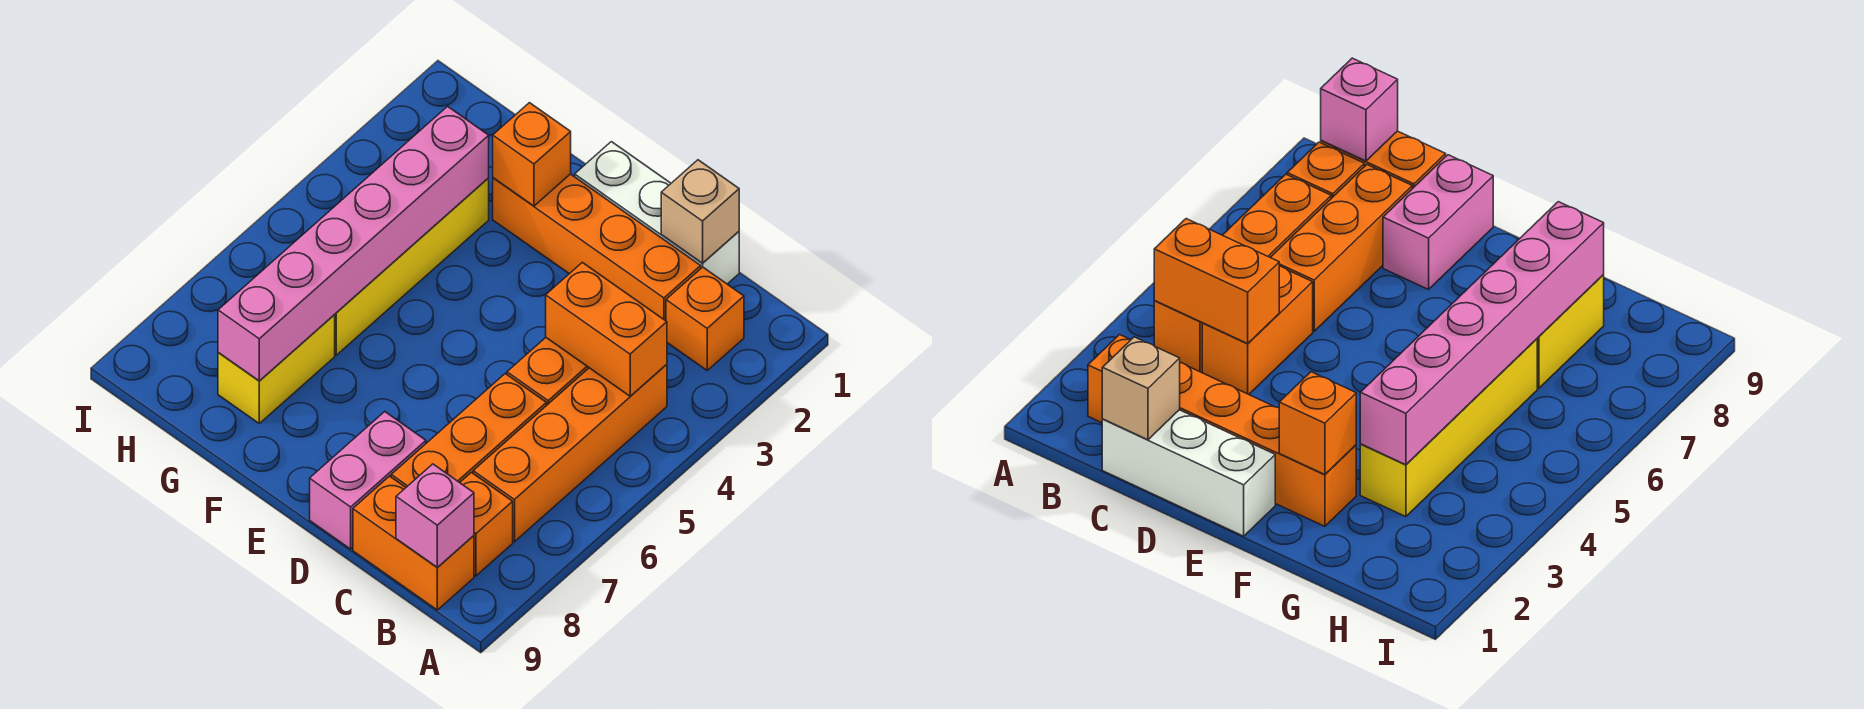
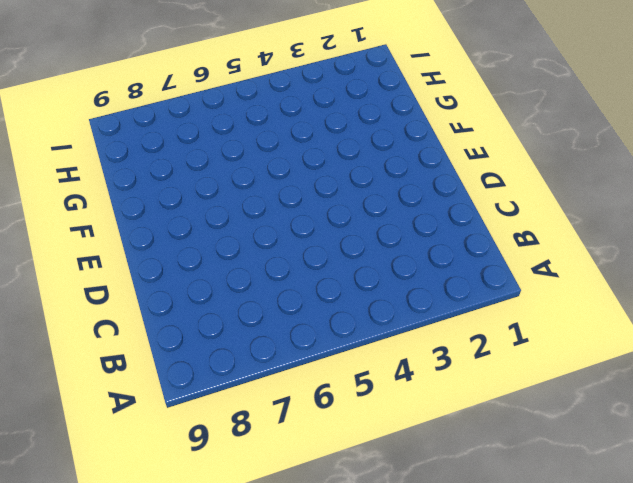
none -> orange 1x1 brick [666,267,744,370]
none -> orange 1x4 brick [473,364,667,542]
none -> orange 1x1 brick [460,473,513,576]

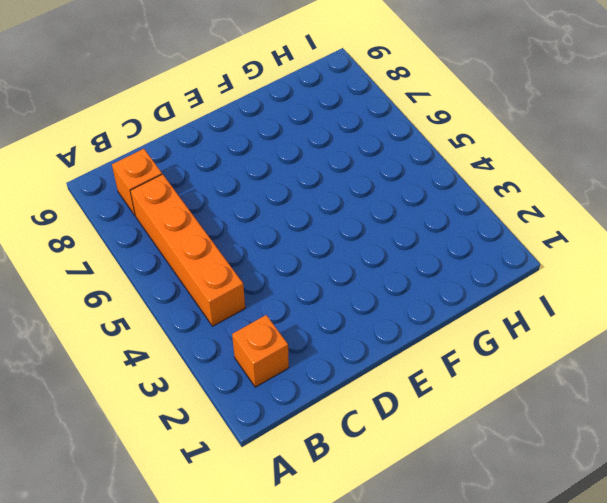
none -> orange 1x2 brick [353,476,474,610]
none -> white 1x3 brick [575,142,739,284]
none -> orange 1x4 brick [493,174,701,321]

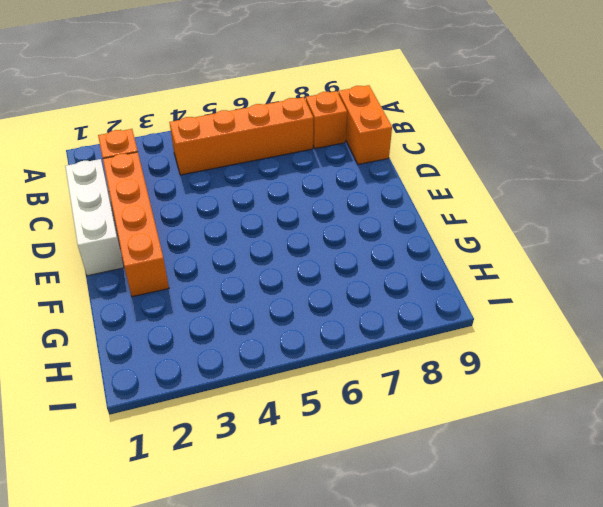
none -> orange 1x2 brick [507,338,589,406]
none -> orange 1x3 brick [391,374,546,487]
none -> pink 1x2 brick [310,412,426,549]

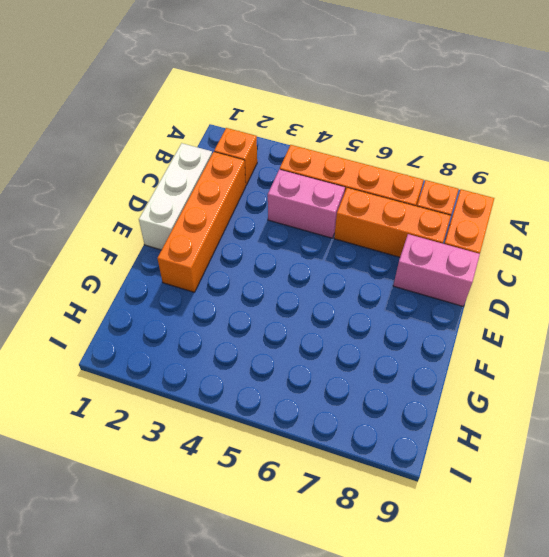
pink 1x2 brick [268,169,345,238] -> orange 1x2 brick [507,338,589,406]
none -> yellow 1x4 brick [335,178,489,355]
none -> yellow 1x2 brick [218,315,335,423]
none -> orange 1x2 brick [546,262,667,396]

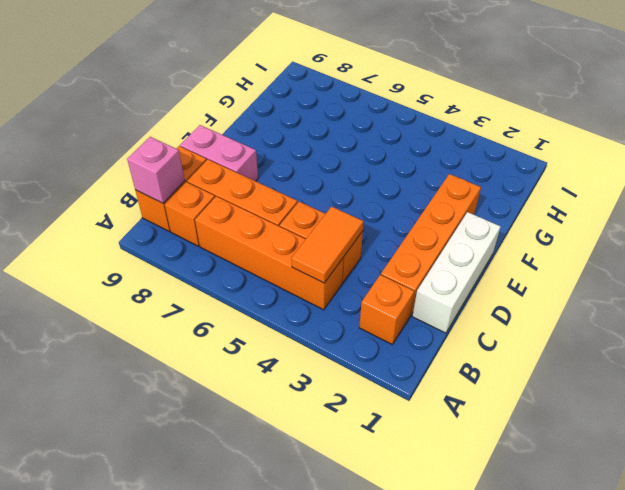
orange 1x2 tile [291,206,364,283] -> orange 1x2 brick [546,262,667,396]
none -> yellow 1x4 brick [335,178,489,355]
none -> yellow 1x2 brick [218,315,335,423]
none -> tan 1x1 brick [661,160,739,263]

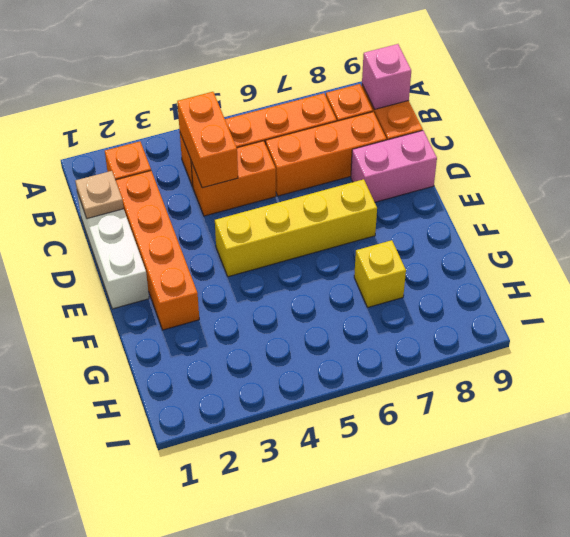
tan 1x1 plate [75,171,124,219] -> tan 1x1 brick [661,160,739,263]
yellow 1x4 brick [215,179,377,277] -> yellow 1x4 brick moved to [335,178,489,355]
yellow 1x1 brick [354,240,406,307] -> yellow 1x2 brick [218,315,335,423]
none -> orange 1x1 brick [493,103,571,206]
none -> pink 1x6 brick [218,106,489,381]

